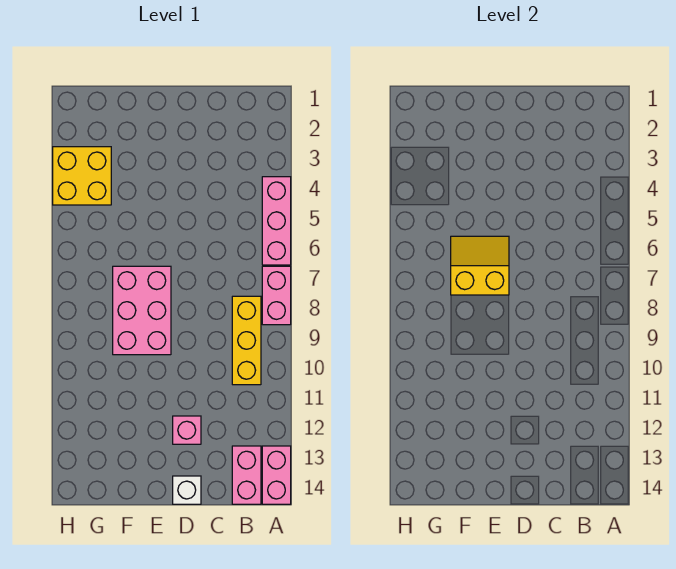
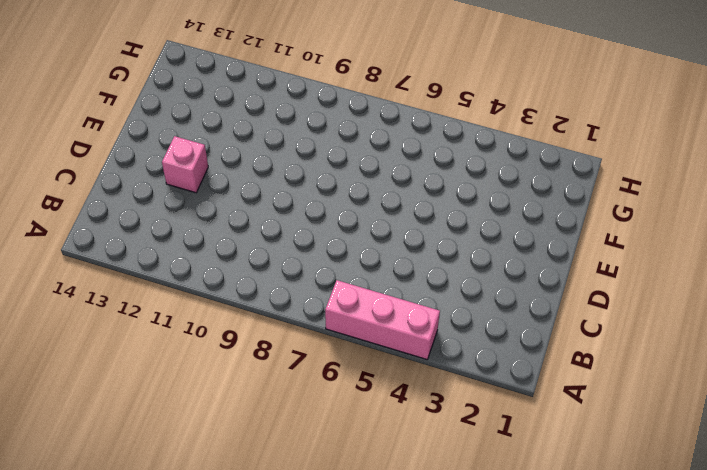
none -> pink 1x2 brick [262,266,291,325]
none -> pink 1x2 brick [262,446,291,504]

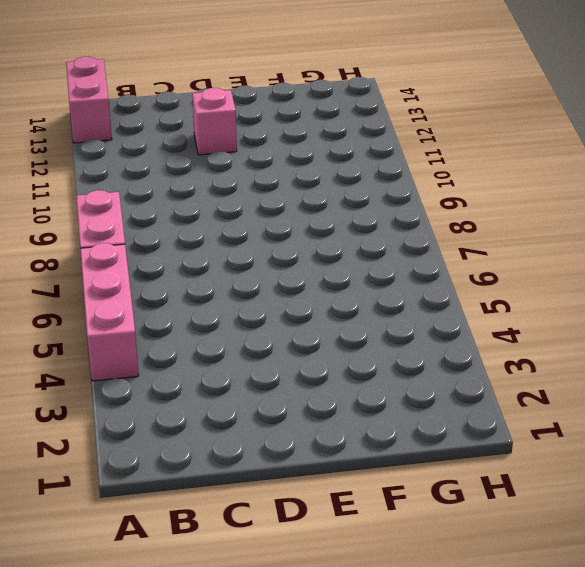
none -> yellow 1x3 brick [232,296,261,385]
none -> pink 1x2 brick [232,446,261,504]

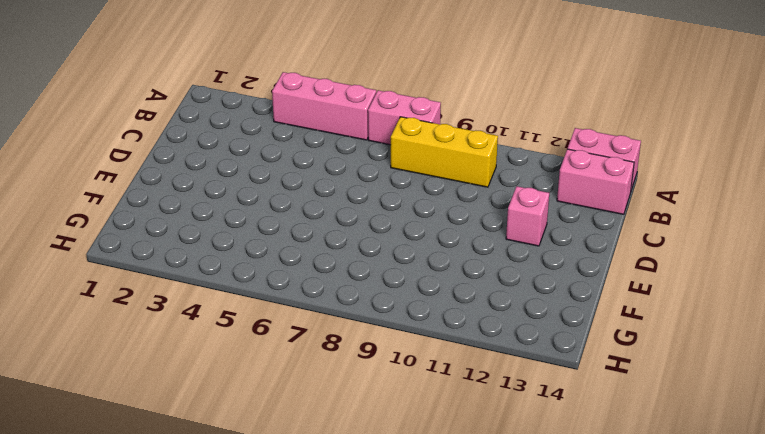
none -> white 1x1 brick [173,476,201,504]
none -> pink 2x3 brick [113,266,171,355]

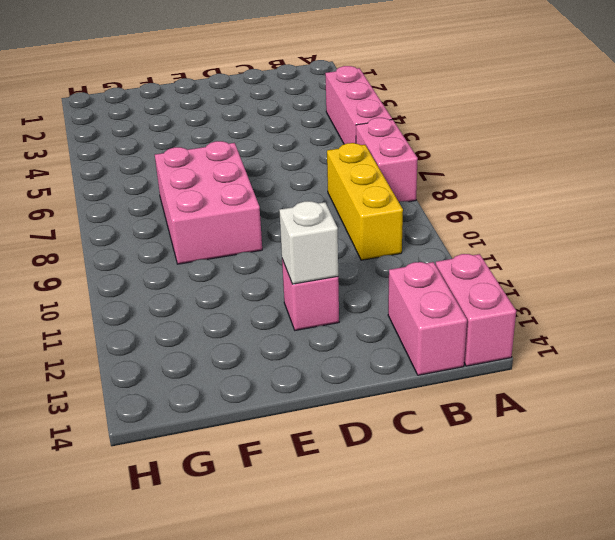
white 1x1 brick [279,201,338,284] -> white 1x1 brick moved to [173,476,201,504]
none -> yellow 2x2 brick [53,147,111,205]
none -> yellow 2x2 slope [451,236,509,295]

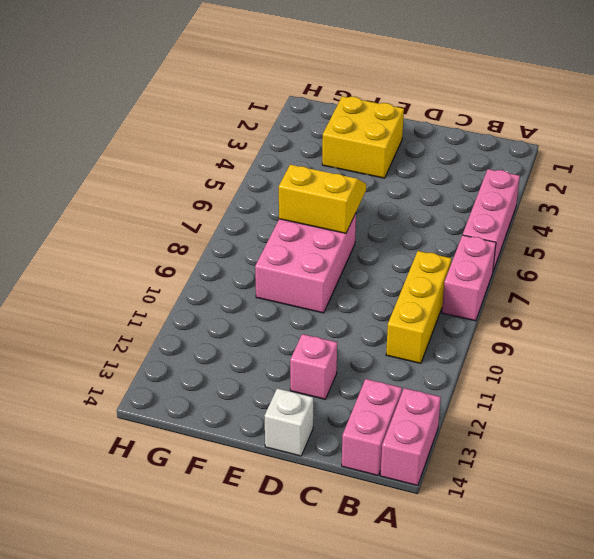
yellow 2x2 brick [322,96,404,178] -> yellow 2x2 brick moved to [53,147,111,205]

